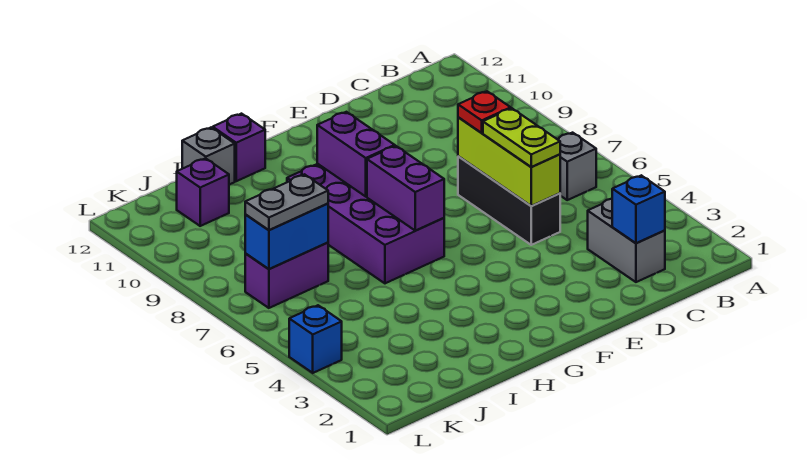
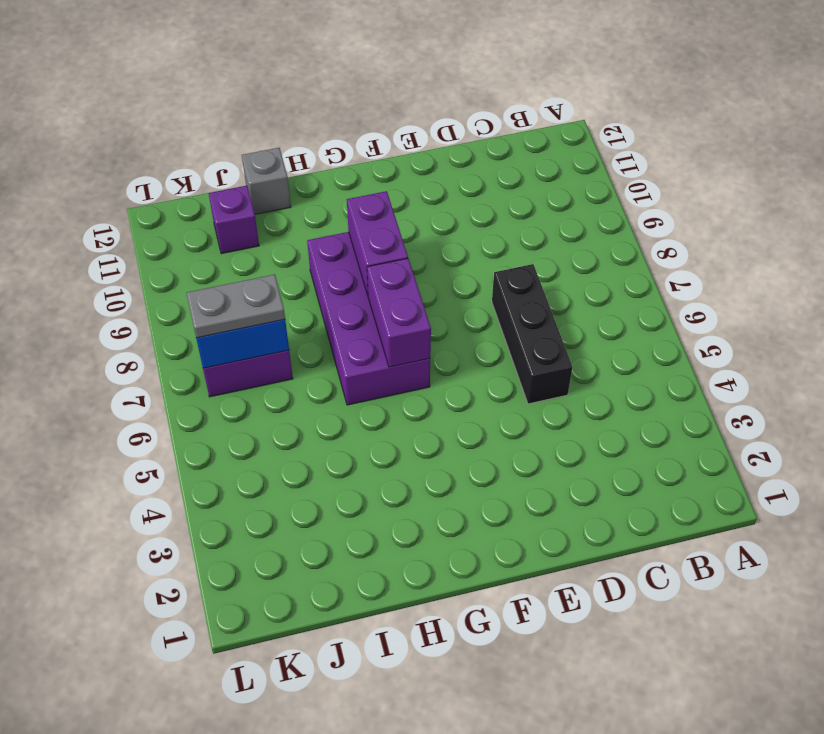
none -> grey 1x1 brick [558,133,596,200]
none -> grey 1x2 brick [588,199,665,282]
none -> purple 1x1 brick [213,114,265,181]

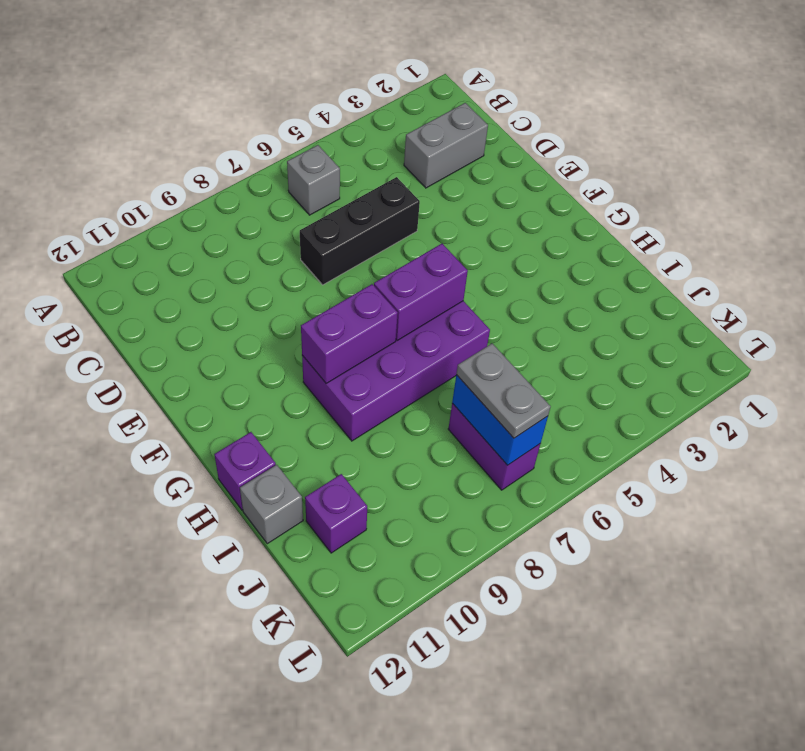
none -> blue 1x1 brick [289,305,342,373]
none -> blue 1x1 brick [612,175,665,243]
none -> lime 1x3 brick [458,117,560,206]

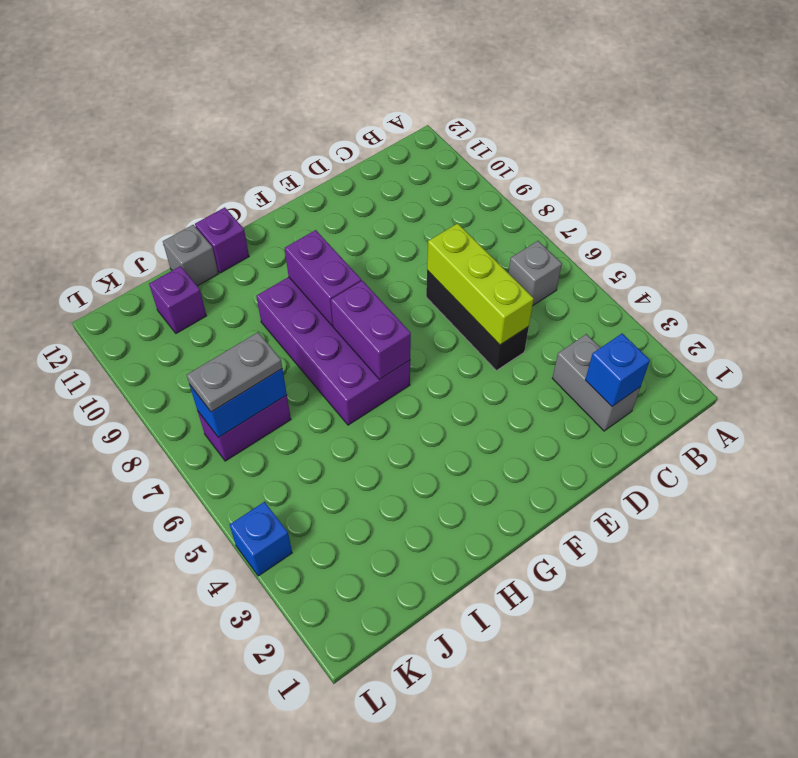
none -> lime 1x2 plate [483,108,560,167]
none -> red 1x1 plate [458,91,511,133]

